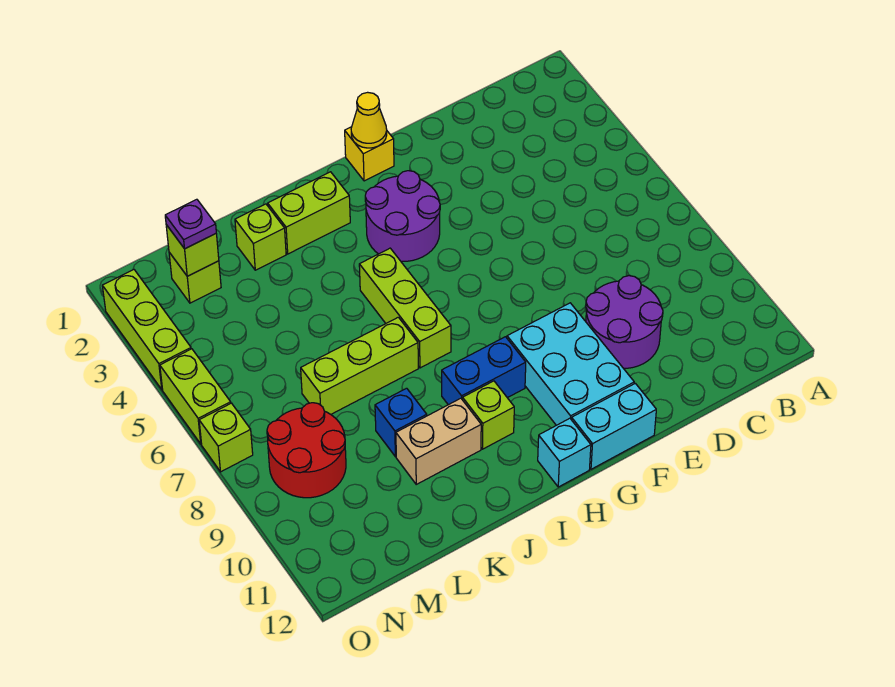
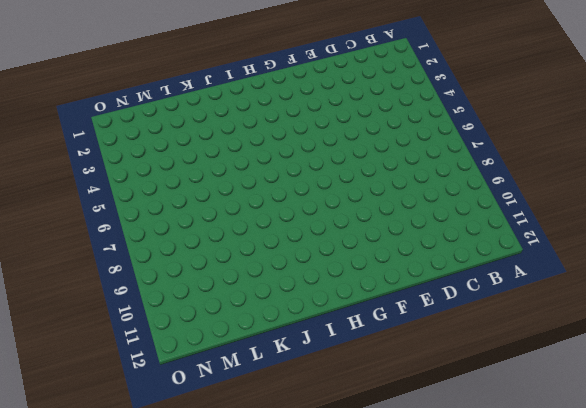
none -> purple 2x2 round brick [586,276,663,368]
none -> cyan 2x3 brick [507,303,634,425]
none -> cyan 1x2 brick [572,383,656,469]

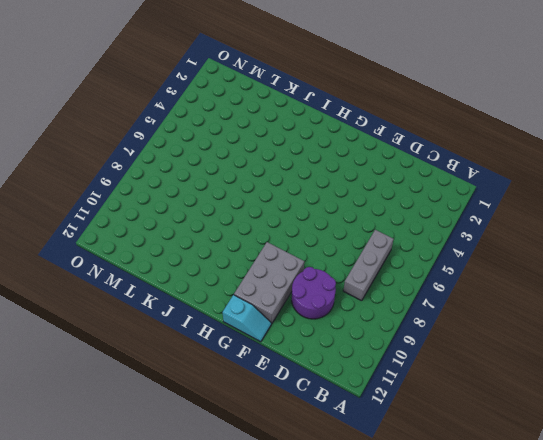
grey 1x3 brick [343,230,393,301] -> none
grey 2x3 brick [234,242,304,324] -> cyan 2x3 brick [507,303,634,425]
cyan 1x2 slope [223,295,271,342] -> cyan 1x2 brick [572,383,656,469]
none -> yellow 1x1 brick [345,127,394,181]
none -> purple 2x2 round brick [365,171,440,262]
none -> blue 1x2 brick [442,337,526,405]

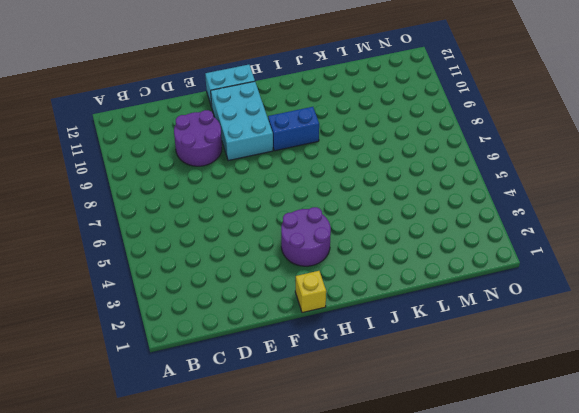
none -> cyan 1x1 brick [538,418,591,487]
none -> lime 1x2 brick [268,172,350,254]
none -> lime 1x3 brick [359,248,451,368]

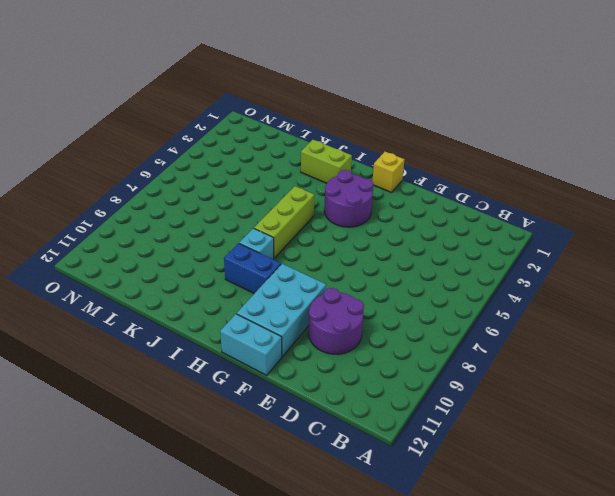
cyan 1x1 brick [239,228,274,259] -> cyan 1x1 brick moved to [538,418,591,487]
none -> lime 1x1 brick [463,381,514,449]
none -> lime 1x3 brick [301,317,418,414]
none -> tan 1x2 brick [396,398,481,484]

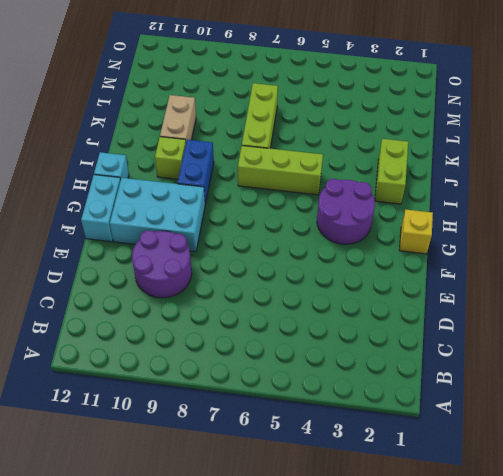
none -> lime 1x1 brick [235,204,286,270]
none -> blue 1x1 brick [375,388,427,457]
none -> lime 1x1 brick [169,252,221,303]

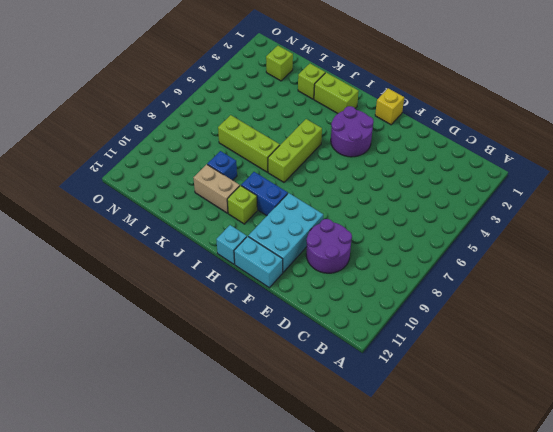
none -> red 2x2 round brick [267,403,346,498]
none -> lime 1x3 brick [102,270,191,390]
none -> lime 1x2 brick [160,349,231,444]

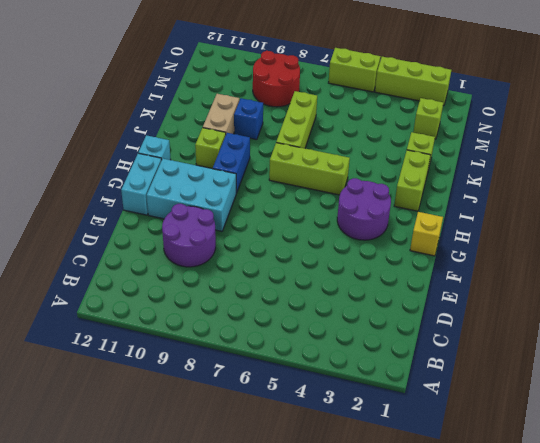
none -> lime 1x1 brick [199,403,253,472]
none -> yellow 1x1 cone [351,92,387,148]
none -> lime 1x1 brick [166,225,219,276]

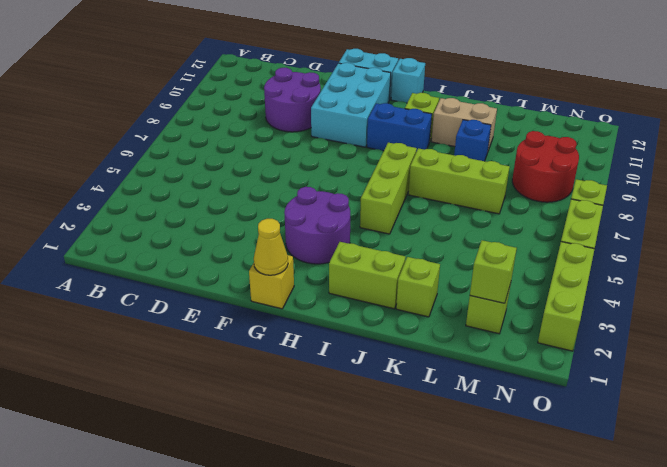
none -> purple 1x1 plate [165,199,216,249]

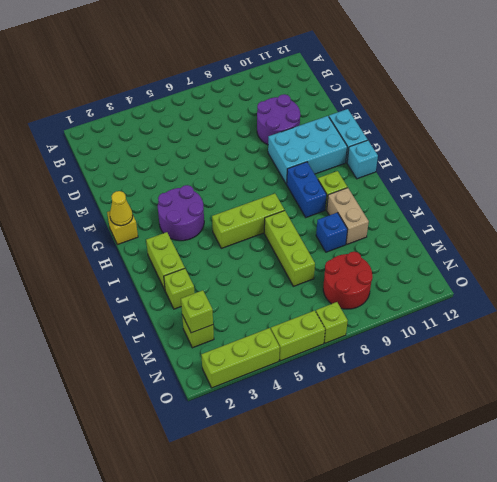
none -> purple 1x1 plate [165,199,216,249]

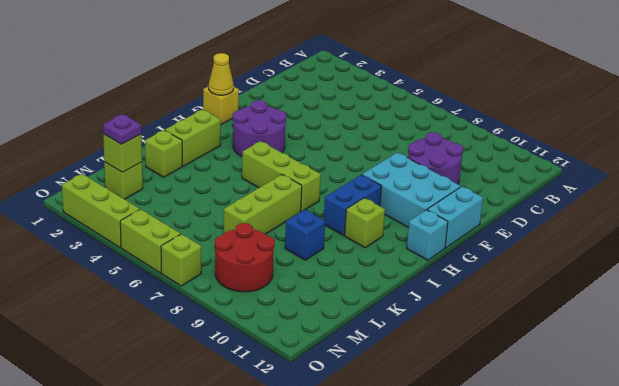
none -> tan 1x2 brick [396,398,481,484]

